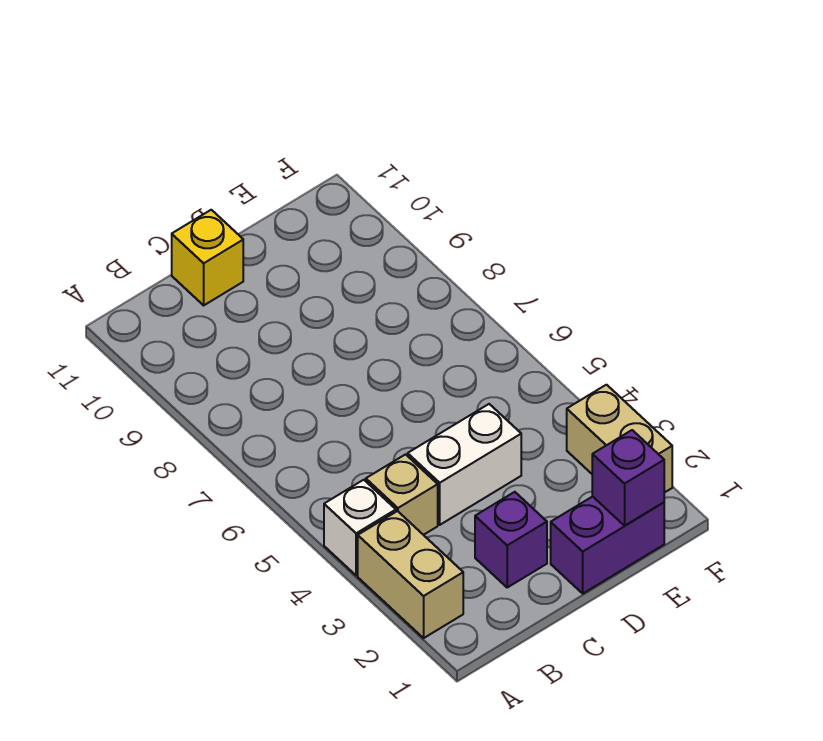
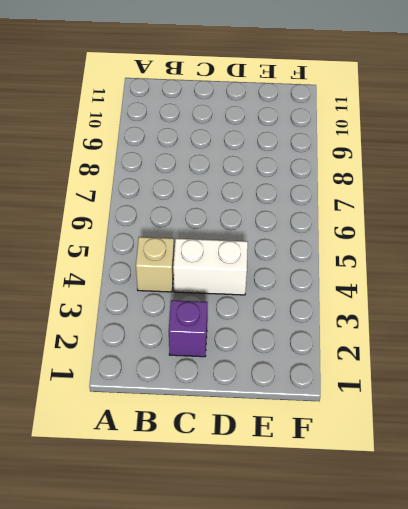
none -> tan 1x2 brick [358,511,463,638]
none -> white 1x1 brick [324,480,396,575]

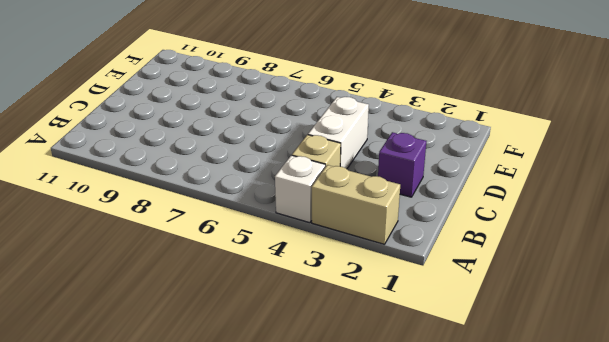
none -> yellow 1x1 brick [172,210,243,305]
none -> purple 1x2 brick [551,496,664,593]

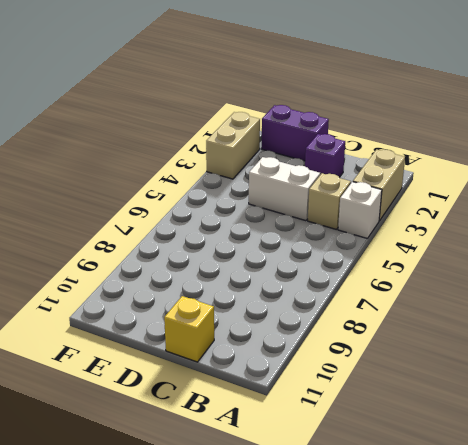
none -> purple 1x1 brick [592,430,664,526]

